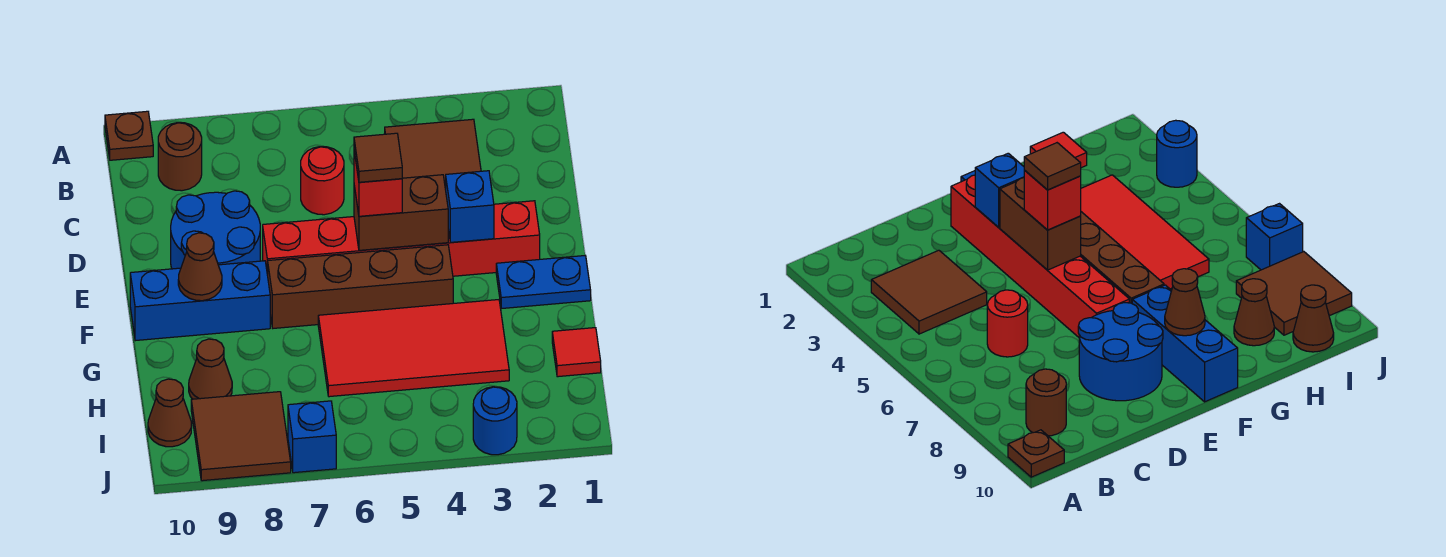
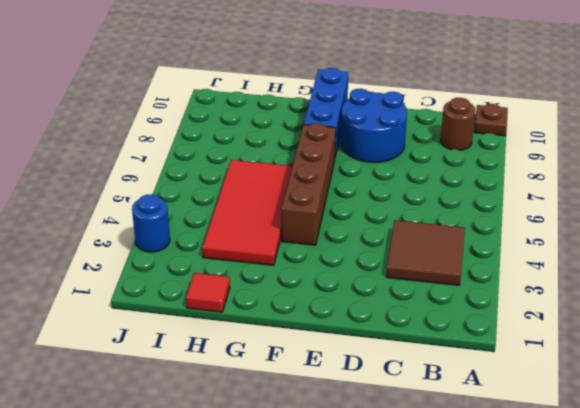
none -> red 1x1 round brick [301,147,344,215]
none -> red 1x6 brick [263,201,540,276]
none -> blue 1x2 plate [496,256,591,309]

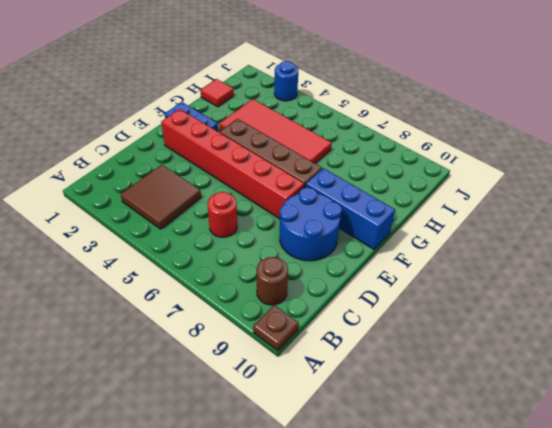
none -> brown 1x1 cone [189,339,232,399]
none -> brown 2x2 tile [191,392,291,481]
none -> brown 1x1 cone [148,379,192,447]

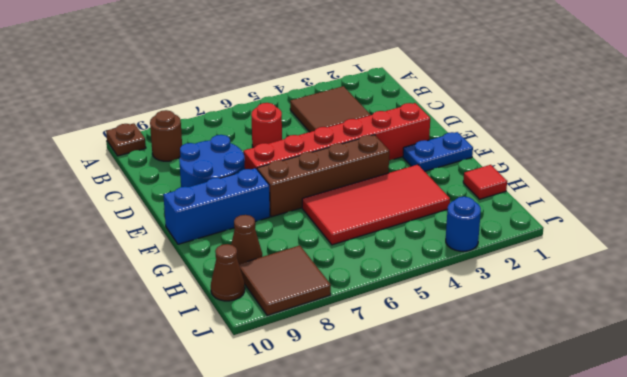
none -> blue 1x1 brick [288,401,336,473]
none -> blue 1x1 brick [446,171,494,242]
none -> brown 1x2 brick [354,175,448,250]

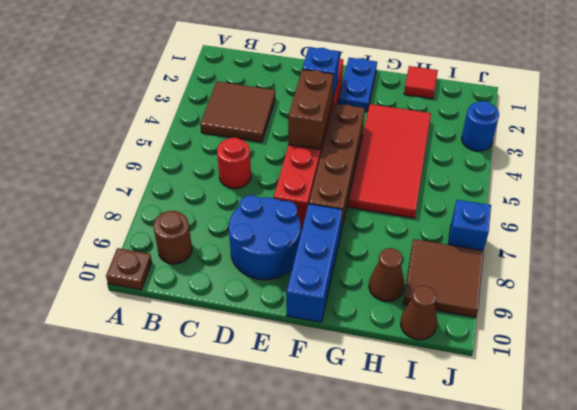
none -> brown 1x1 cone [178,233,222,301]
none -> red 1x1 brick [354,152,402,216]
none -> brown 1x1 tile [354,133,402,182]

